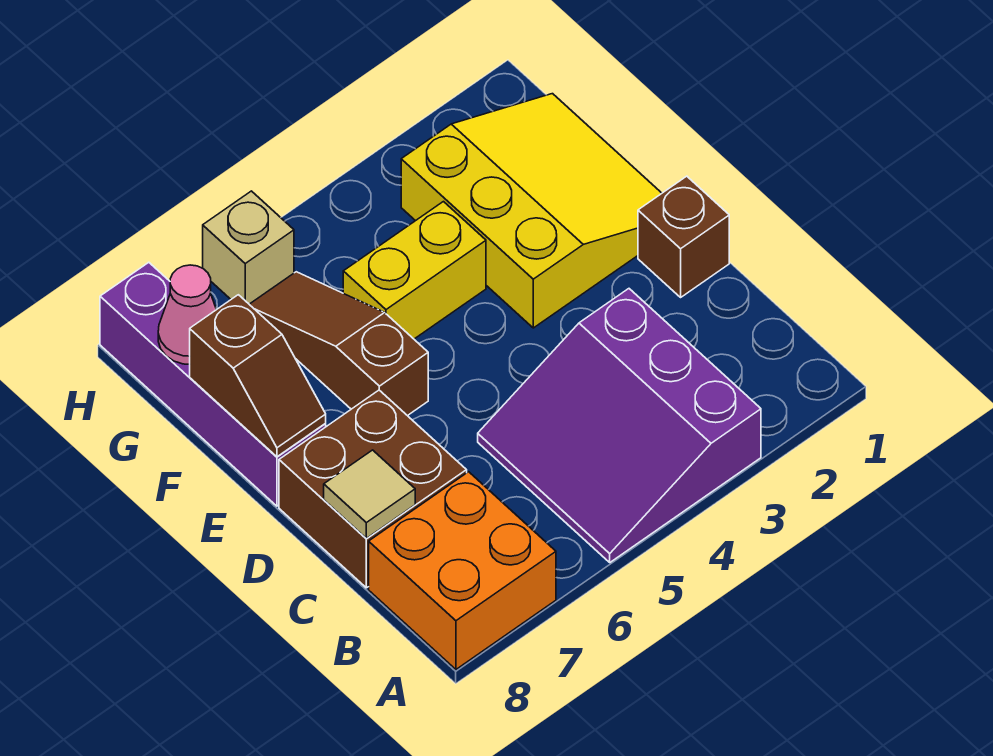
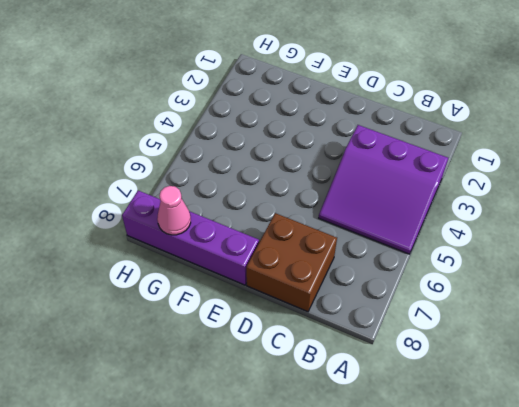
none -> orange 2x2 brick [369,472,556,669]
none -> brown 1x1 brick [638,176,729,297]
none -> yellow 3x3 slope [401,94,662,328]

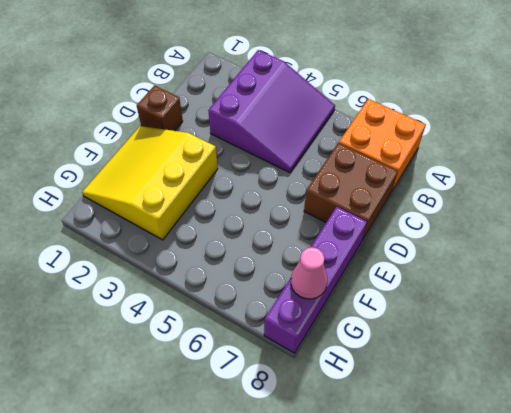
none -> brown 1x3 slope [249,272,428,416]
none -> yellow 1x2 brick [343,202,486,339]
none -> tan 1x1 brick [203,191,294,304]

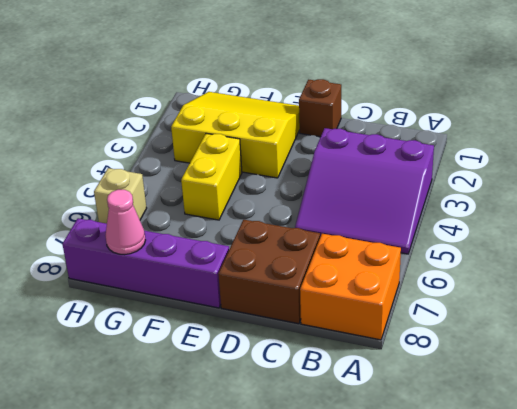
none -> brown 1x3 slope [249,272,428,416]
none -> tan 1x1 tile [324,450,415,538]
none -> brown 1x2 slope [190,295,326,457]

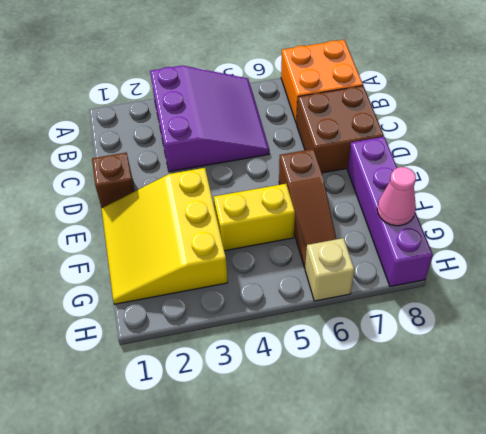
none -> tan 1x1 tile [324,450,415,538]
none -> brown 1x2 slope [190,295,326,457]

